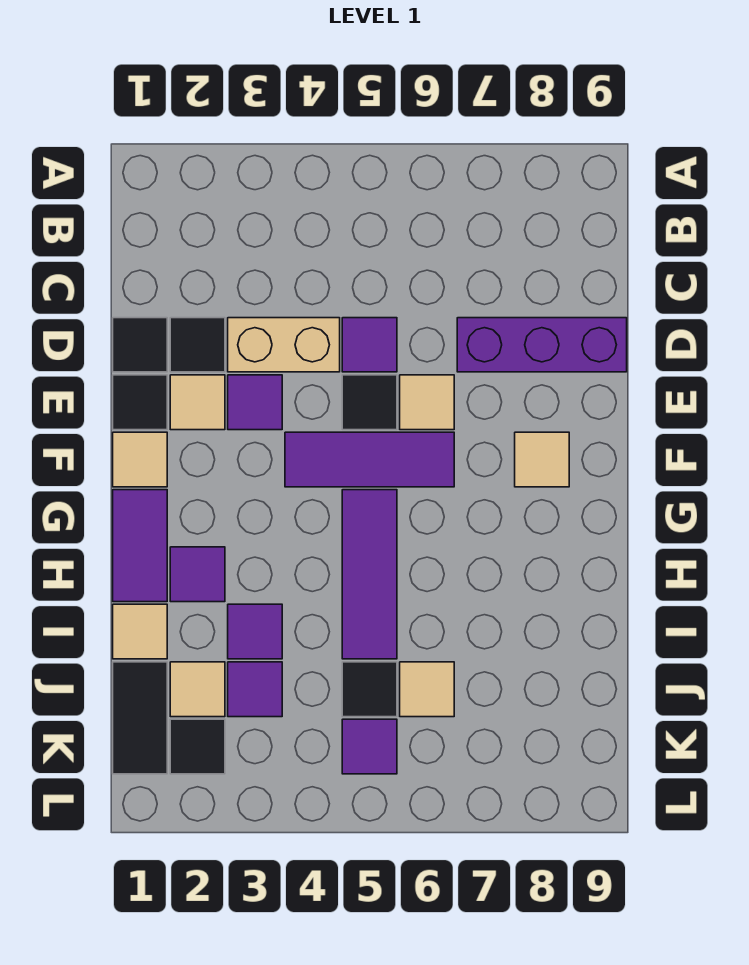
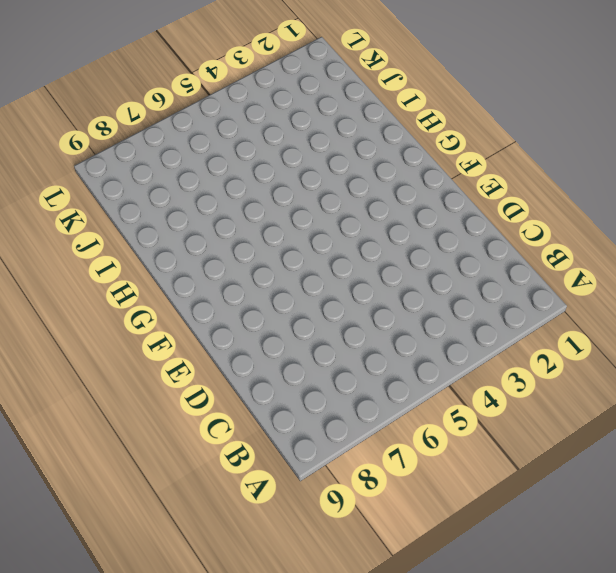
none -> black 1x1 tile [113,318,167,372]
none -> black 1x1 tile [170,318,225,372]
none -> tan 1x2 brick [228,318,340,372]

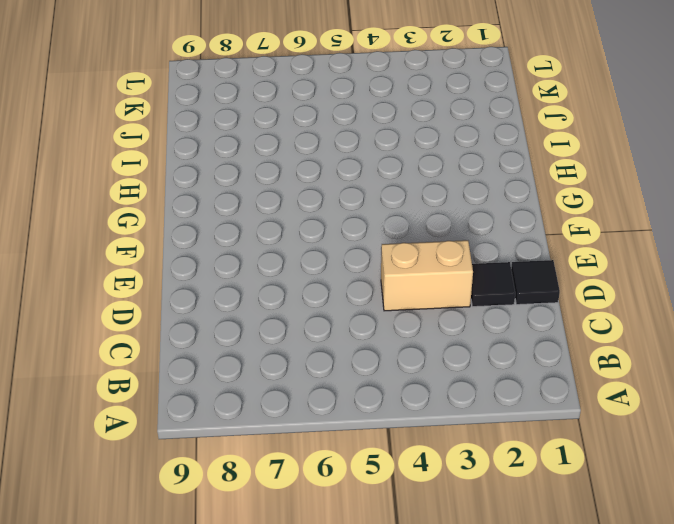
none -> purple 1x1 tile [342,318,397,372]
none -> purple 1x3 brick [457,318,627,372]
none -> black 1x1 tile [113,375,167,430]

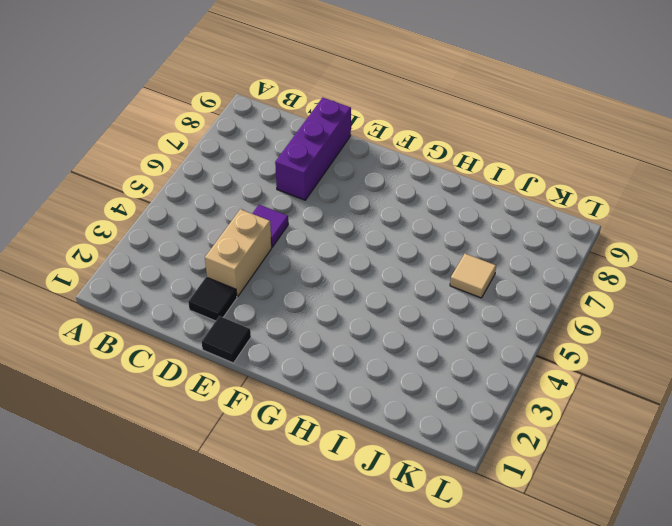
none -> black 1x1 tile [113,318,167,372]
none -> tan 1x1 tile [170,375,225,430]
none -> purple 1x1 tile [228,375,282,430]

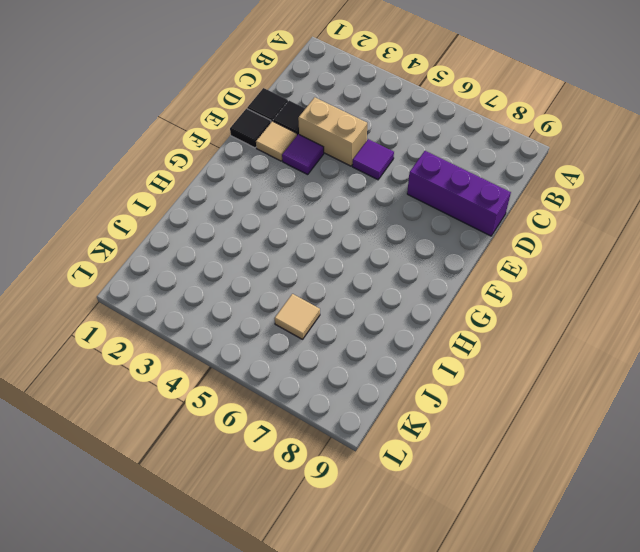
none -> black 1x1 tile [342,375,397,430]
none -> tan 1x1 tile [400,375,454,430]
none -> tan 1x1 tile [113,432,167,487]

